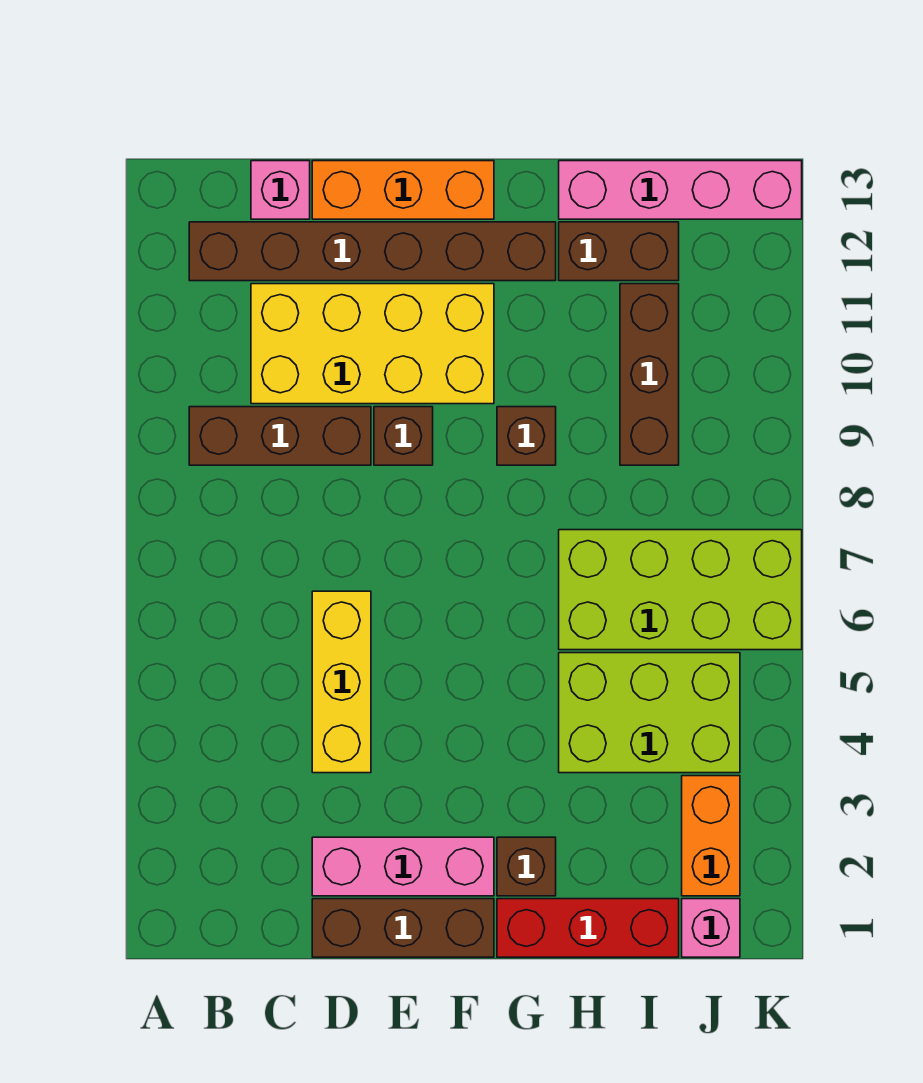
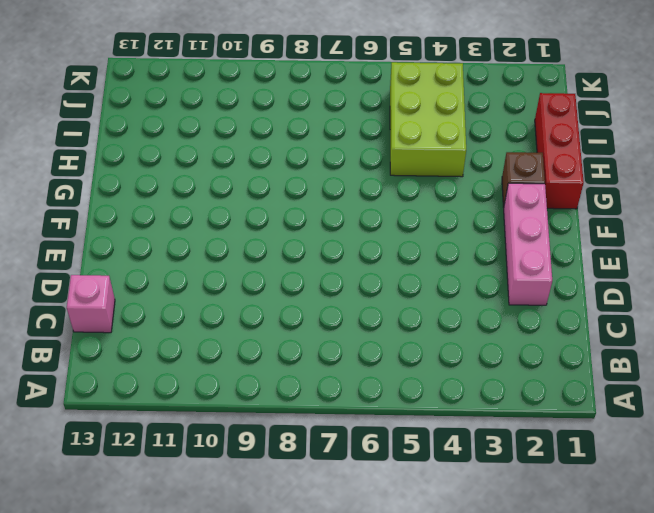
none -> brown 1x3 brick [189,407,371,465]
none -> brown 1x6 brick [189,222,556,281]
none -> yellow 2x4 brick [251,284,494,404]

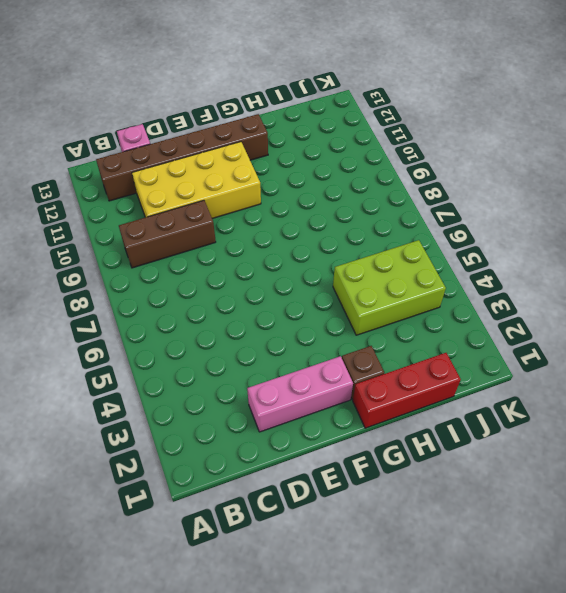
none -> brown 1x3 brick [312,899,494,957]
none -> yellow 1x3 brick [312,591,371,773]
none -> orange 1x3 brick [312,161,494,219]

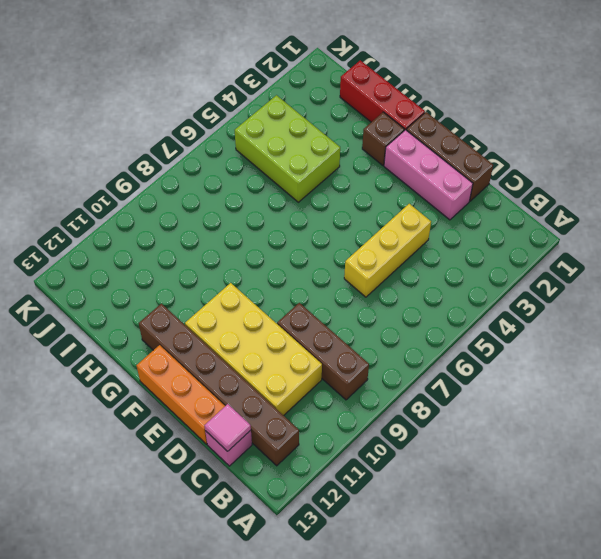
pink 1x1 tile [204,404,251,451] -> none
none -> brown 1x1 brick [374,407,433,465]
none -> brown 1x1 brick [497,407,556,465]
none -> lime 2x4 brick [559,530,802,650]

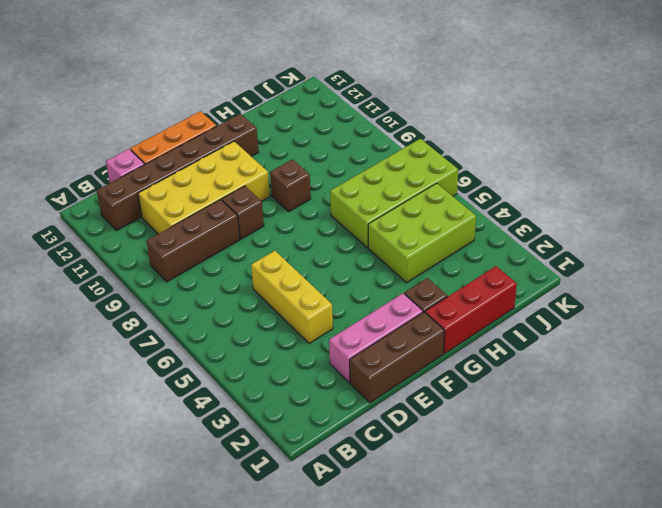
none -> brown 1x2 brick [559,222,679,281]
none -> pink 1x4 brick [559,161,802,219]
none -> brown 1x3 brick [620,284,679,465]

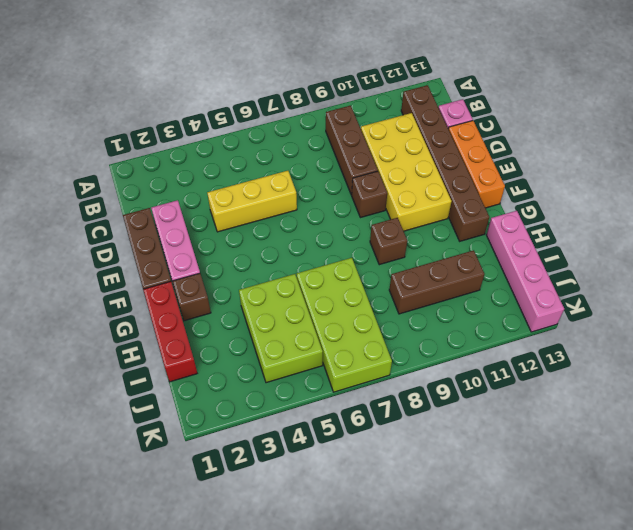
none -> brown 1x2 brick [559,222,679,281]
none -> pink 1x1 brick [682,899,740,957]
none -> orange 1x2 brick [682,776,740,896]

